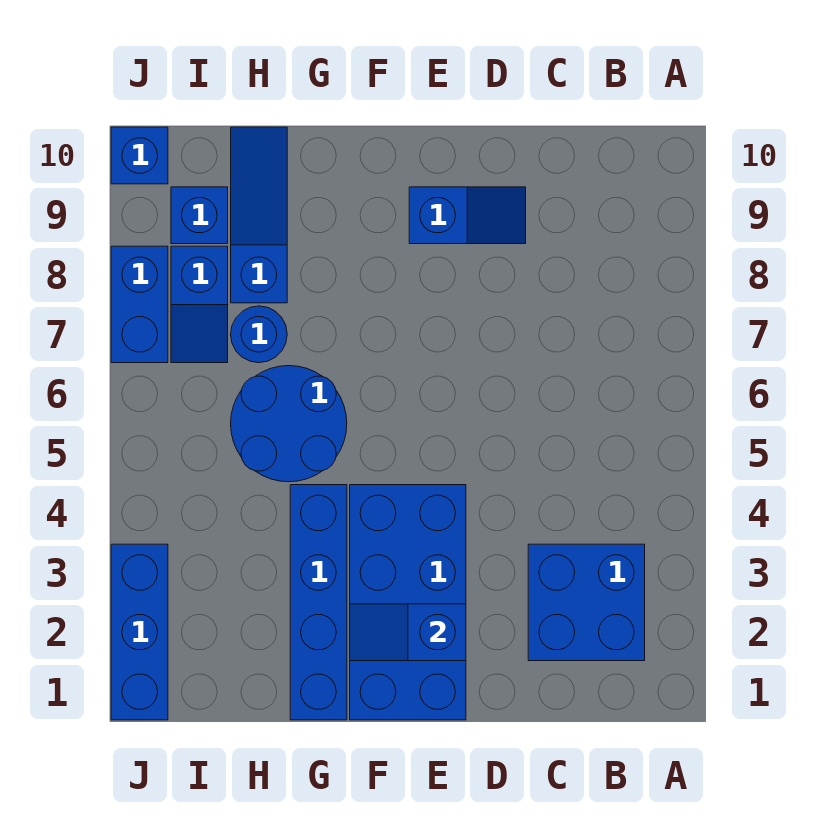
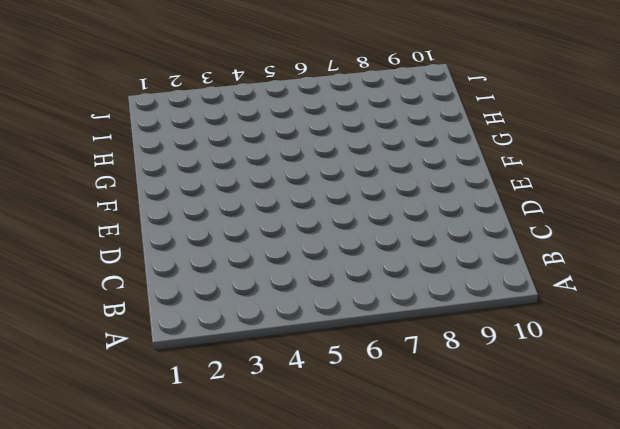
none -> blue 2x2 brick [528,544,645,661]
none -> blue 1x2 slope [409,187,526,244]
none -> blue 2x4 brick [350,485,466,720]

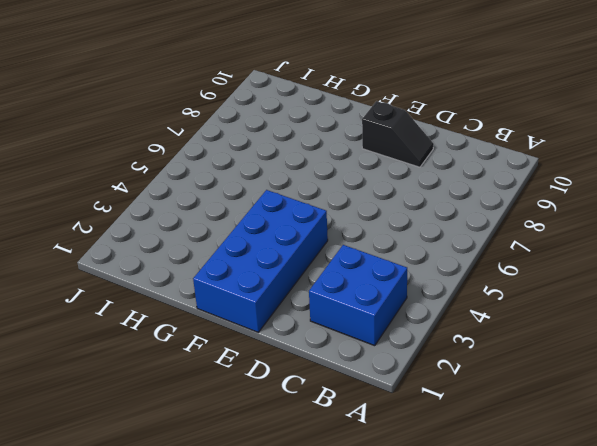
black 1x2 slope [362,101,434,167] -> blue 1x2 slope [409,187,526,244]
none -> blue 1x4 brick [290,485,347,720]
none -> blue 2x2 round brick [231,366,347,482]
none -> blue 1x1 round brick [231,306,287,363]

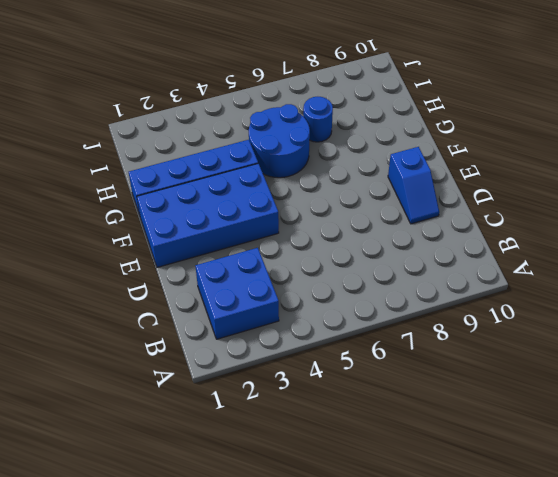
none -> blue 1x3 slope [231,127,287,303]
none -> blue 1x2 slope [171,246,228,363]
none -> blue 1x1 brick [171,187,228,244]

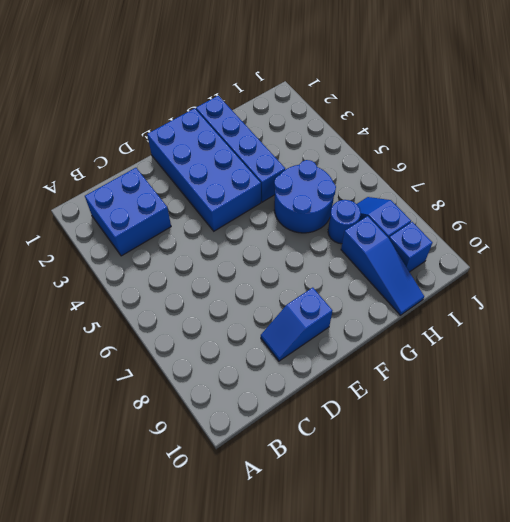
none -> blue 1x3 brick [111,544,168,720]
none -> blue 1x2 brick [111,246,168,363]
none -> blue 1x1 brick [111,127,168,184]

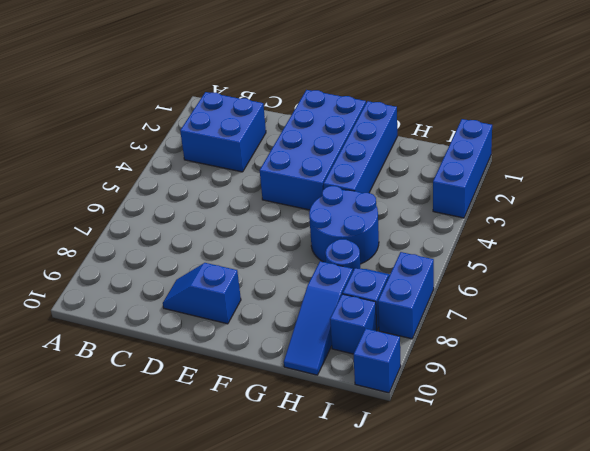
none -> blue 1x2 slope [350,604,466,661]

